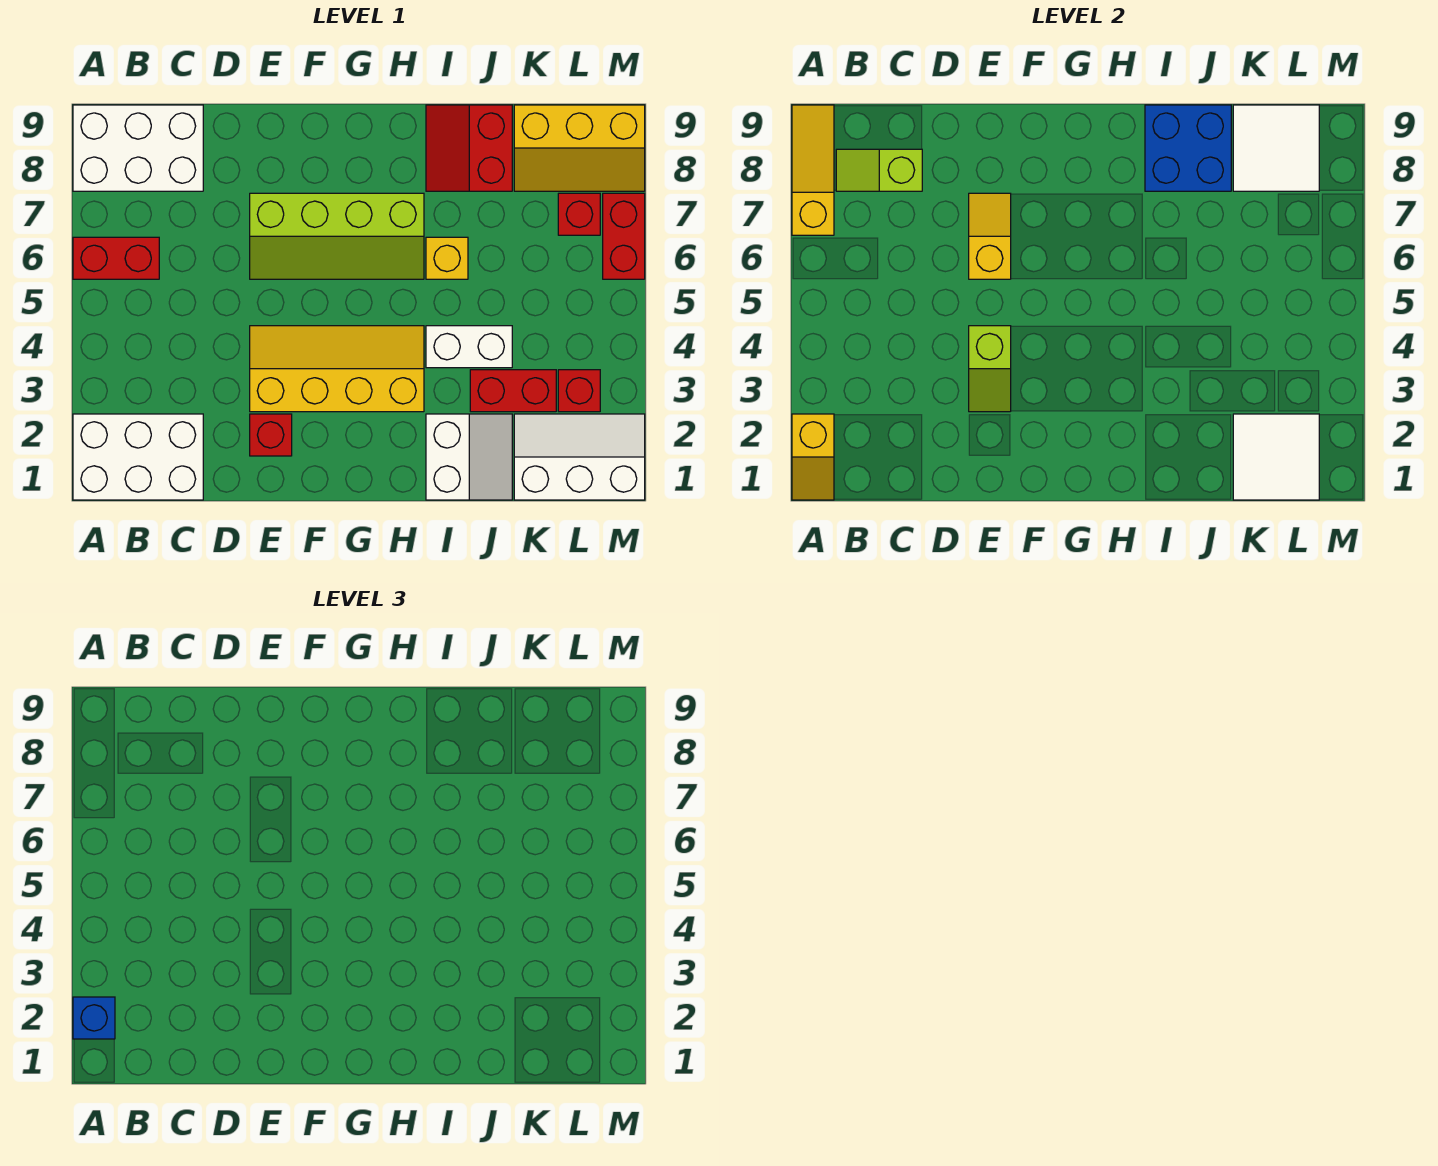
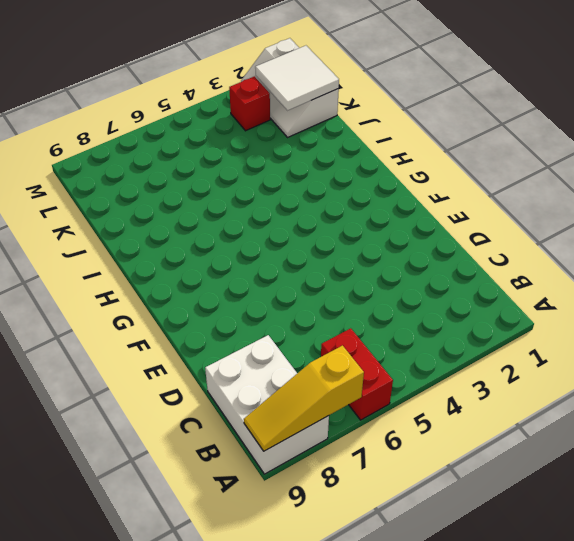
none -> white 2x3 brick [73,414,203,500]
none -> red 1x1 brick [250,414,292,456]
none -> yellow 2x4 slope [250,326,424,412]

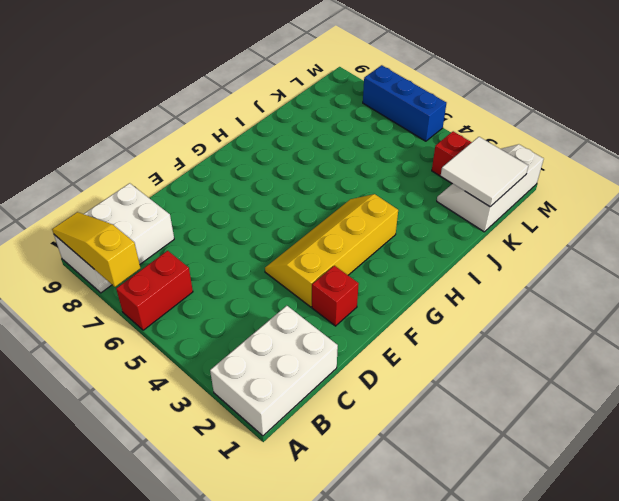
blue 1x3 brick [363,65,446,141] -> red 1x2 brick [603,193,645,279]
none -> lime 2x4 slope [250,193,424,279]
none -> white 2x2 slope [426,414,512,500]
none -> white 1x2 brick [426,326,512,368]

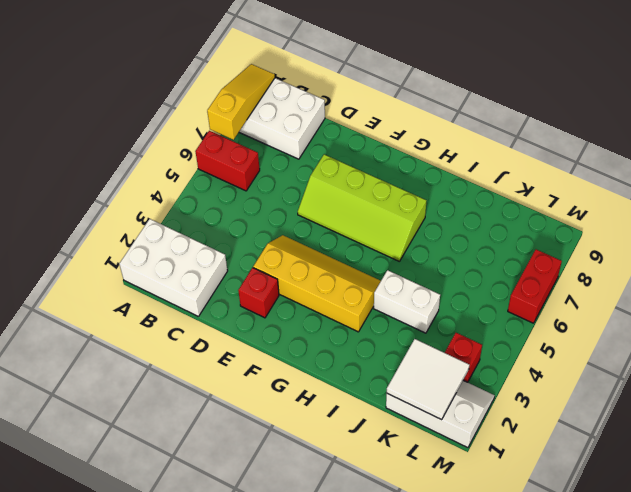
none -> white 2x2 slope [426,414,512,500]
none -> yellow 1x1 brick [426,237,468,279]
none -> red 2x2 slope [426,105,512,191]

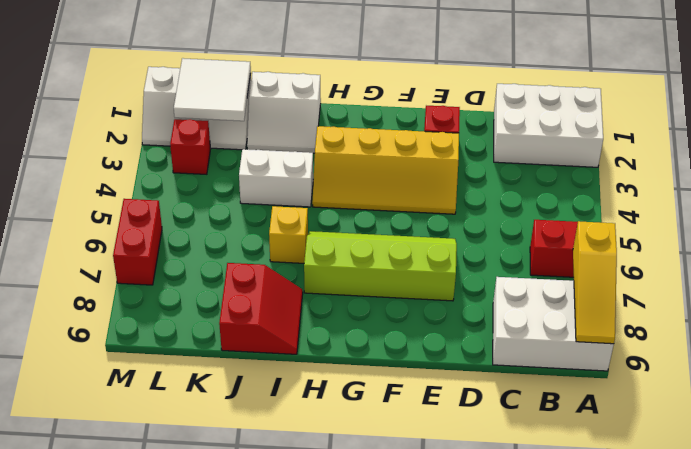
white 2x2 slope [247,72,321,153] -> white 2x2 slope turned to [426,414,512,500]
none -> red 1x2 brick [470,370,556,412]
none -> yellow 2x3 slope [514,105,645,191]
none -> red 1x1 brick [558,193,600,235]

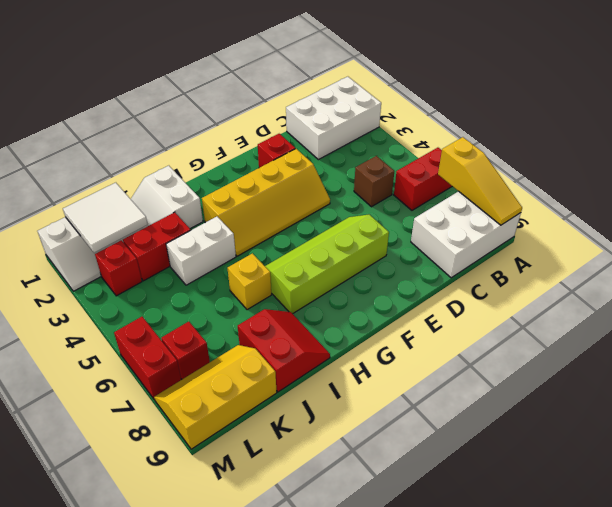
brown 1x1 brick [354,156,394,207] -> none
none -> yellow 1x2 slope [792,414,834,500]
none -> lime 1x2 slope [836,149,922,191]
none -> lime 1x2 slope [969,326,1011,412]

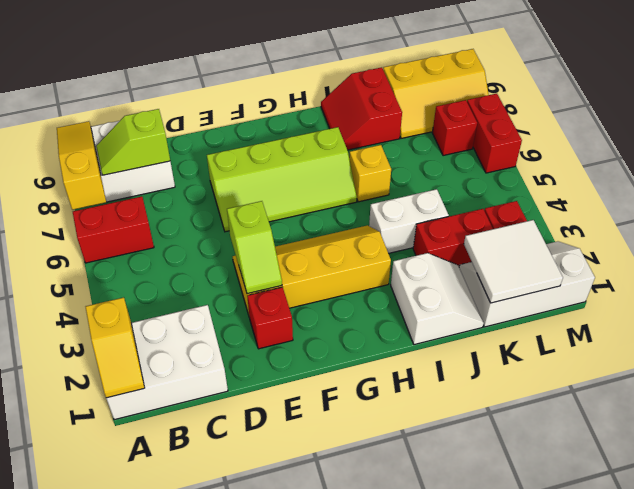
none -> yellow 1x2 slope [969,193,1011,279]
none -> blue 2x2 brick [1145,105,1231,191]
none -> white 2x2 tile [1233,105,1319,191]

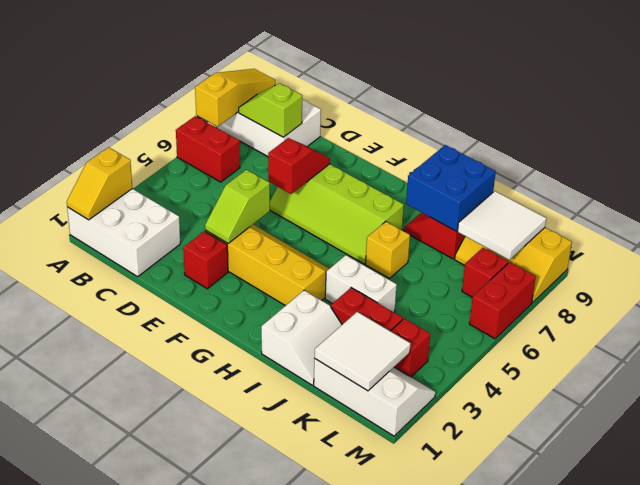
red 1x2 slope [268,138,330,194] -> yellow 1x2 slope [969,193,1011,279]
none -> blue 1x1 brick [73,997,115,1039]

